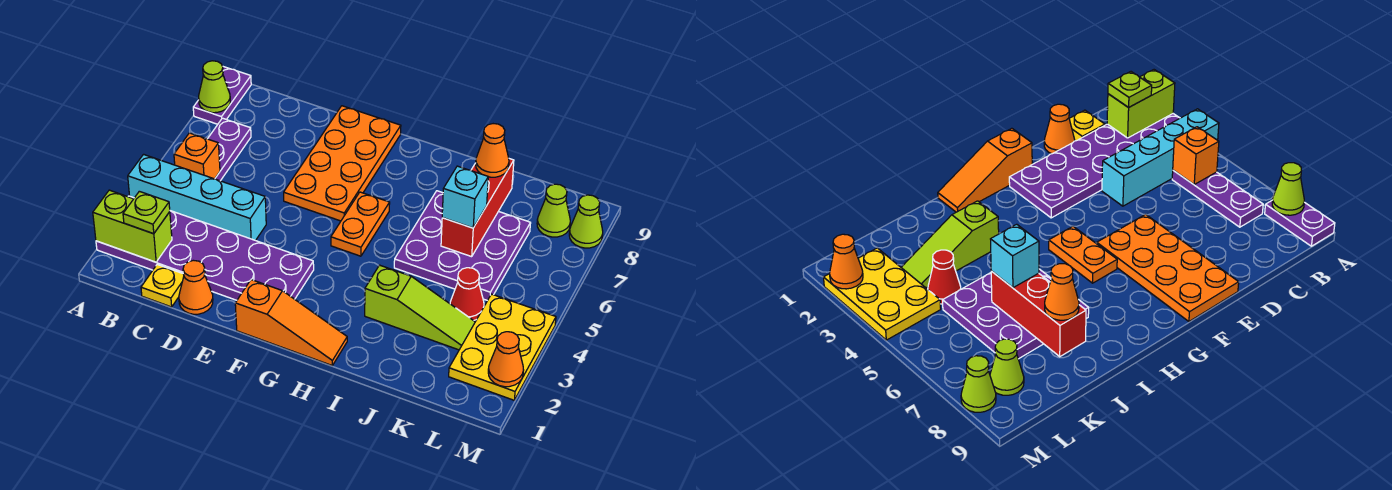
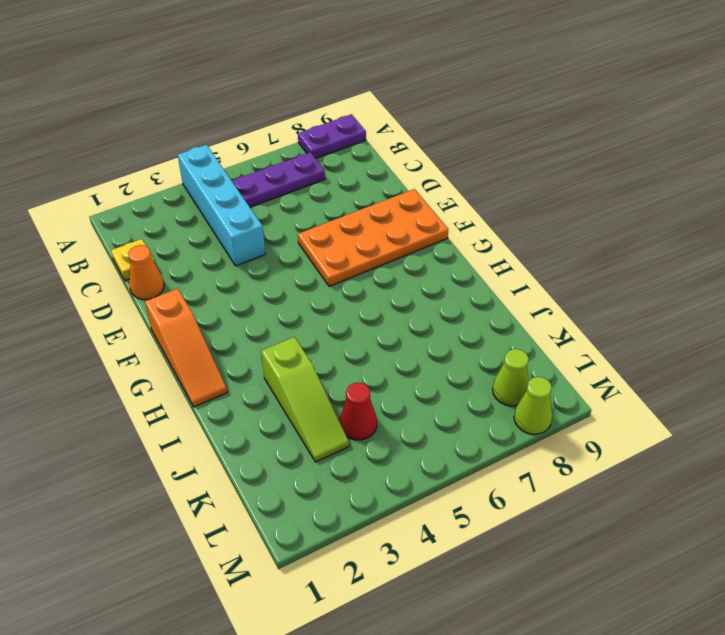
none -> purple 2x6 plate [96,196,314,300]
none -> orange 1x2 plate [331,192,390,256]
none -> purple 3x3 plate [394,191,531,300]

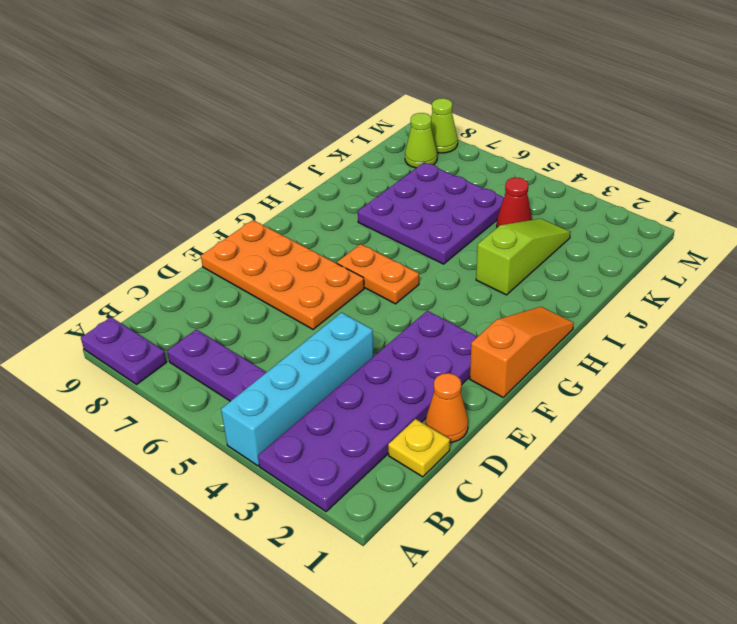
none -> yellow 2x3 plate [449,294,556,400]
none -> lime 1x2 brick [93,190,172,262]
none -> lime 1x1 cone [199,61,230,113]

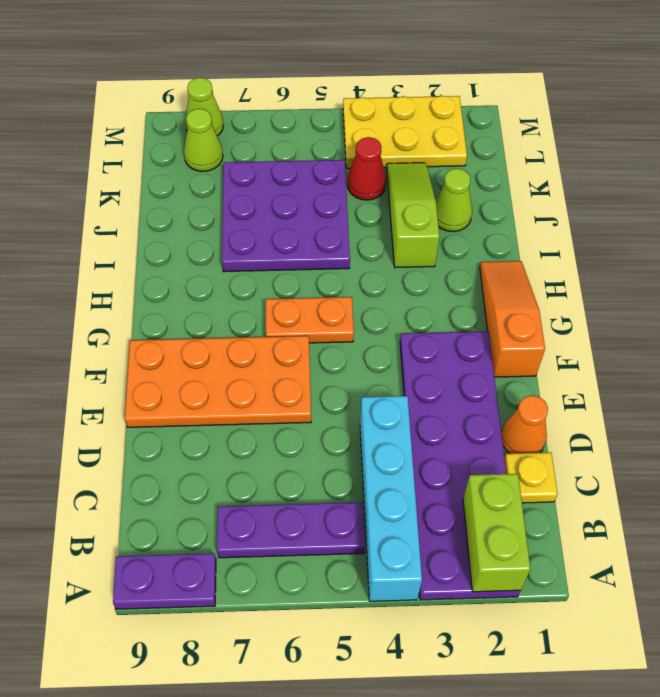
lime 1x1 cone [436,168,472,232] -> lime 1x1 cone moved to [199,61,230,113]
none -> orange 1x1 brick [174,133,220,179]
none -> red 1x3 brick [441,159,514,257]
none -> orange 1x1 cone [488,332,524,387]

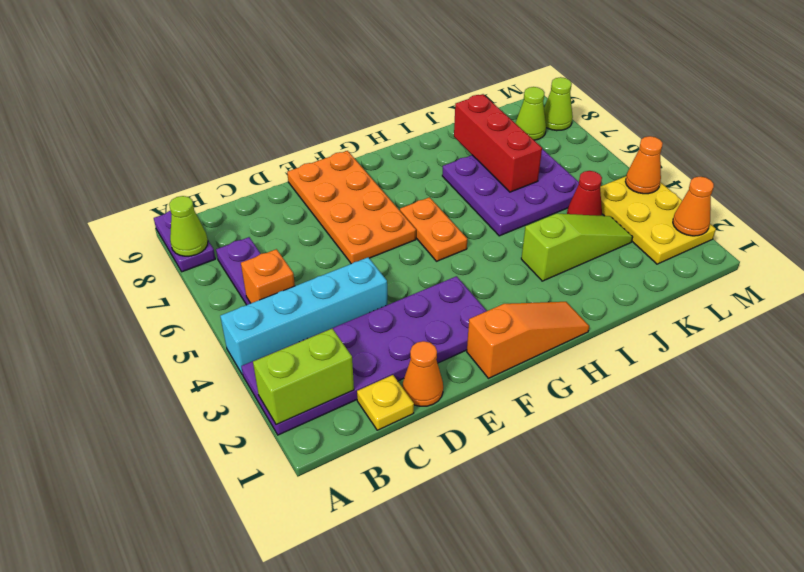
orange 1x1 cone [625,136,663,194] -> orange 1x1 cone moved to [476,124,509,177]
none -> lime 1x1 plate [123,191,170,234]
none -> cyan 1x1 brick [442,166,488,228]

